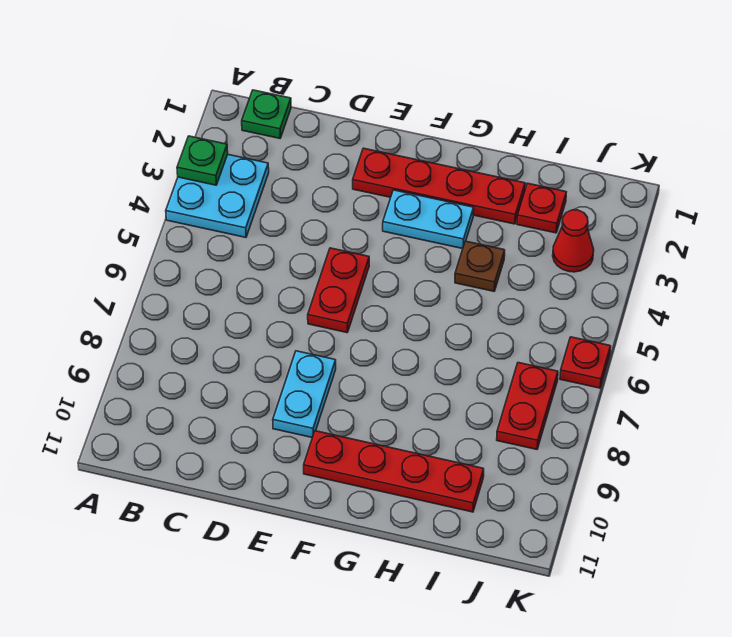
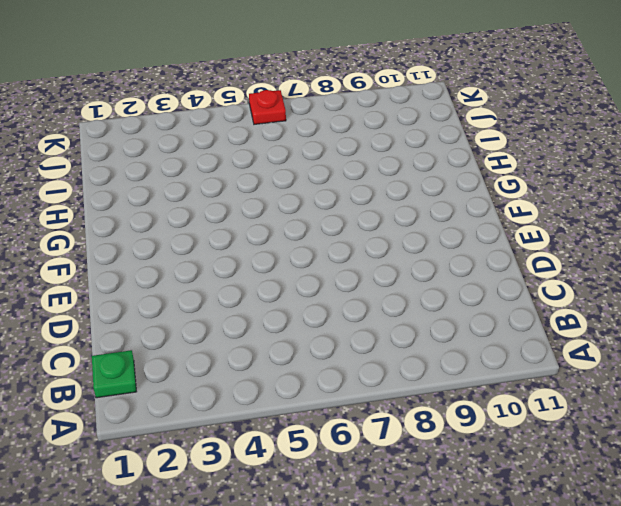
none -> cyan 2x2 plate [166,154,269,237]
none -> red 1x4 plate [353,148,525,224]
none -> red 1x2 plate [308,248,369,333]

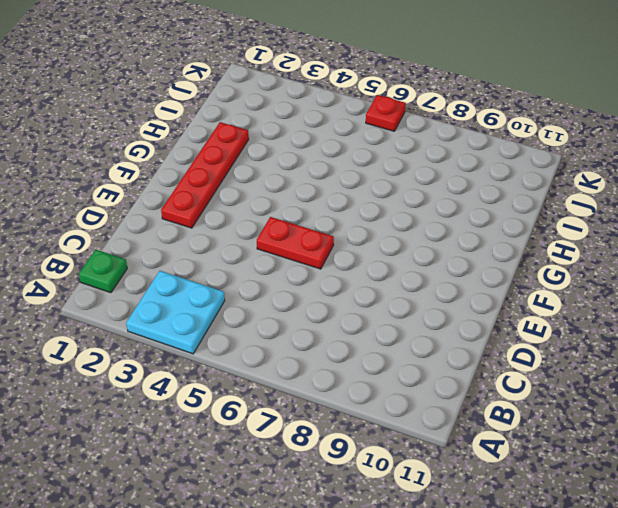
none -> cyan 1x2 plate [273,351,336,438]
none -> cyan 1x2 plate [383,190,474,249]
none -> red 1x4 plate [304,431,484,512]

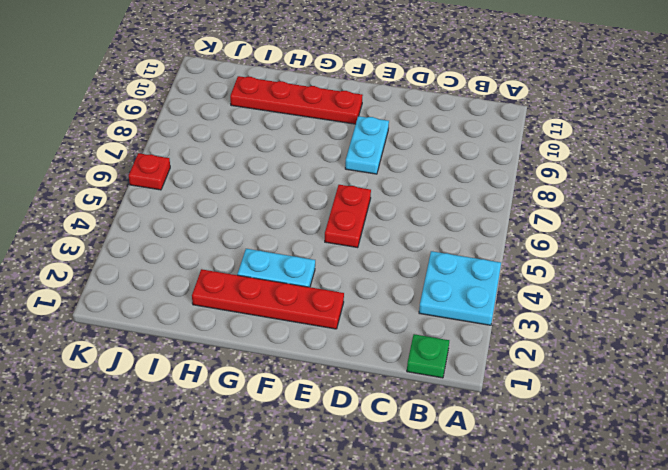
none -> brown 1x1 plate [455,241,505,291]
none -> red 1x1 plate [517,183,566,233]
none -> red 1x1 cone [553,210,594,272]

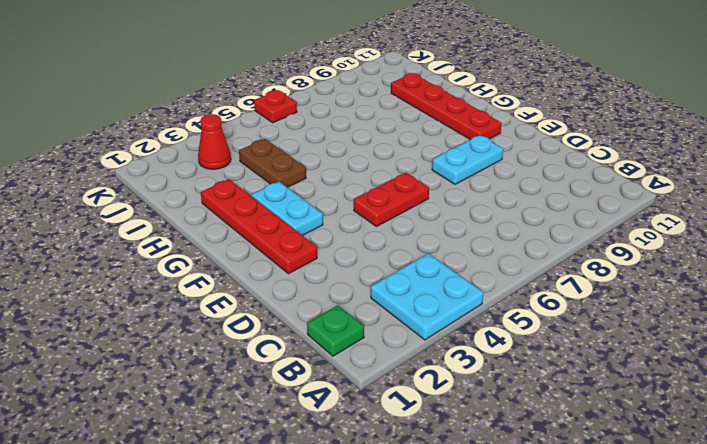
brown 1x2 plate [239,139,306,187] -> brown 1x1 plate [455,241,505,291]
none -> red 1x1 plate [517,183,566,233]
none -> red 1x2 plate [497,363,558,449]
none -> green 1x1 plate [177,136,228,185]

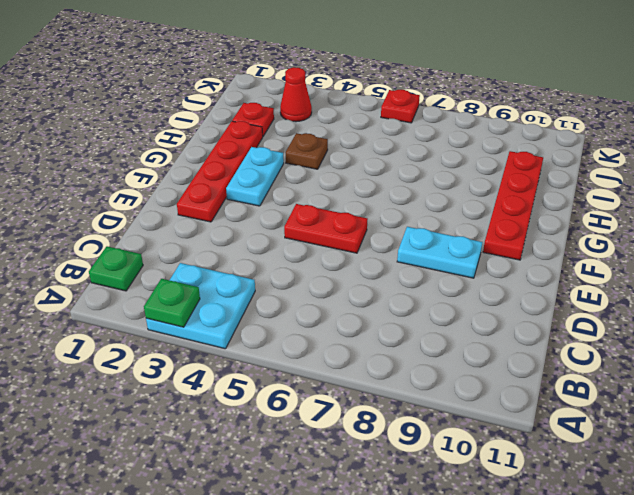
none -> red 1x2 plate [497,363,558,449]

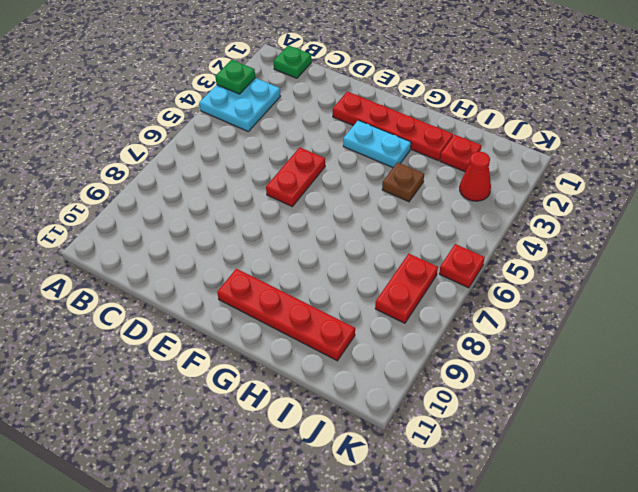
none -> cyan 1x2 plate [273,351,336,438]

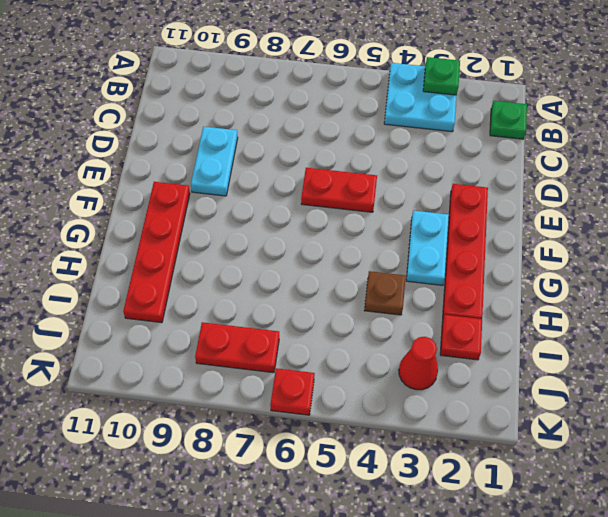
cyan 1x2 plate [191,127,238,196] -> cyan 1x2 plate turned to [273,351,336,438]

